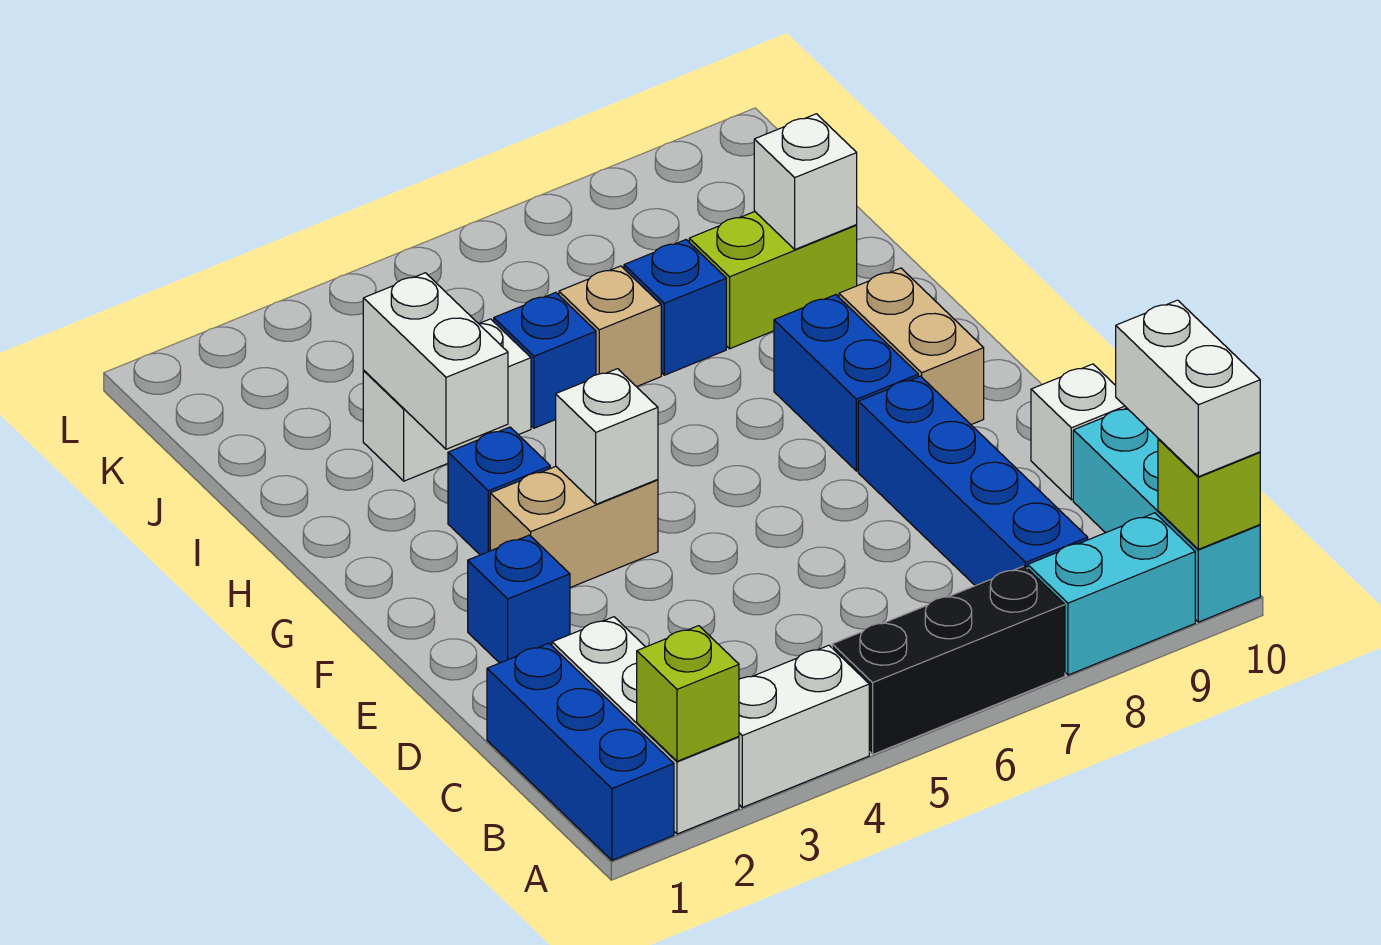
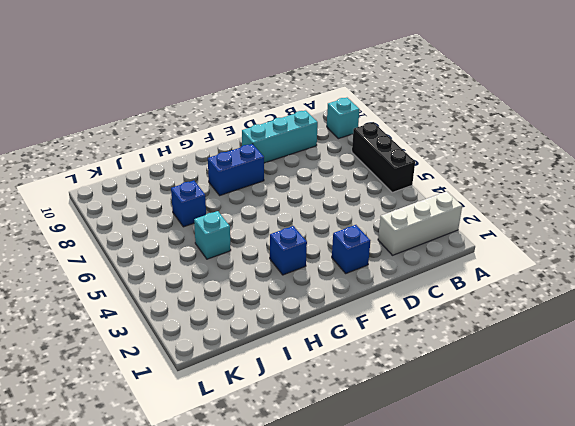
cyan 1x1 brick [327,98,360,139] -> cyan 1x2 brick [1028,513,1195,675]
cyan 1x3 brick [242,110,318,163] -> cyan 1x3 brick moved to [1073,408,1260,622]
cyan 1x1 brick [194,211,231,259] -> blue 1x1 brick [494,292,596,428]
none -> blue 1x3 brick [487,643,674,860]
none -> white 1x2 brick [739,645,869,807]
none -> blue 1x4 brick [858,376,1088,586]

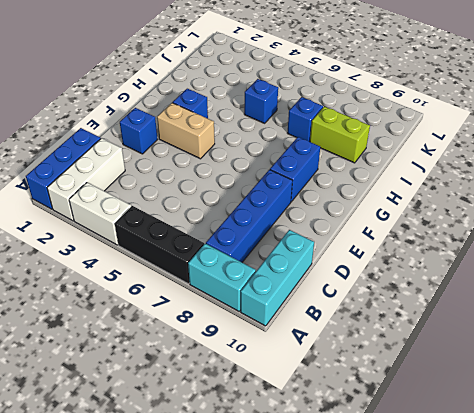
none -> white 1x1 brick [1031,364,1126,500]
none -> tan 1x2 brick [839,268,984,425]
none -> white 1x2 brick [363,319,531,481]

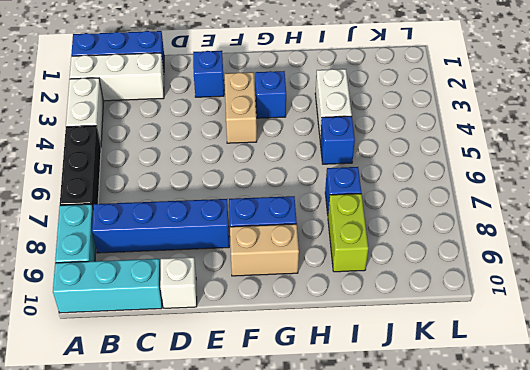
none -> tan 1x1 brick [559,266,661,387]
none -> lime 1x1 brick [637,626,739,761]
none -> lime 1x1 brick [1158,439,1260,549]

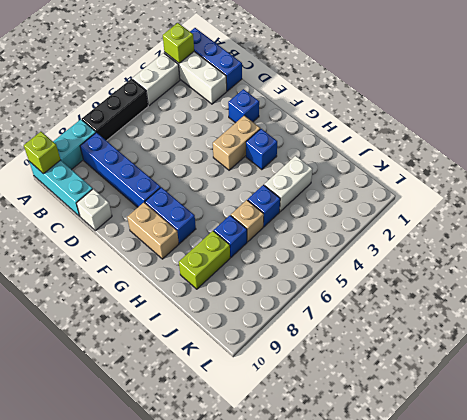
none -> white 1x1 brick [556,369,658,504]
none -> white 1x2 brick [363,273,508,449]
none -> white 1x1 brick [754,114,857,249]

